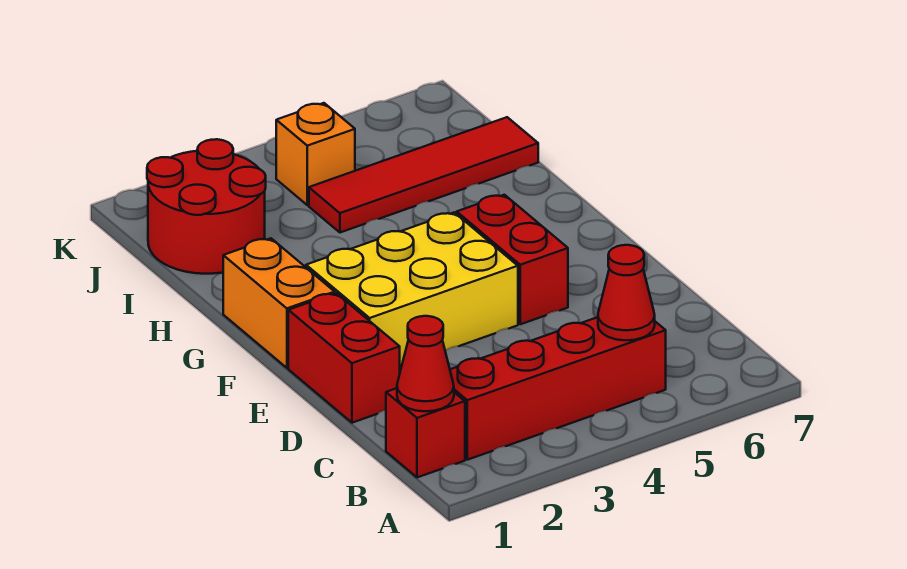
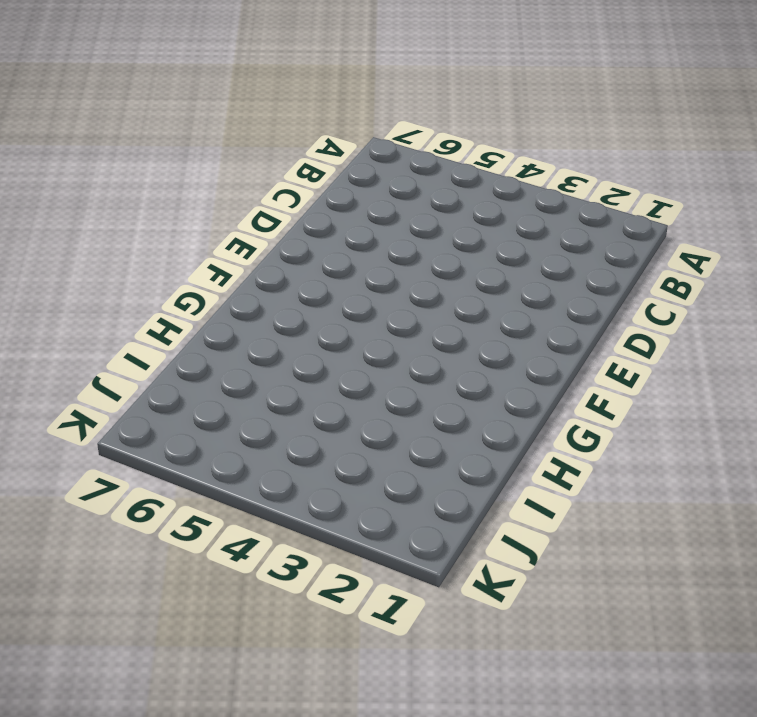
none -> red 1x1 brick [386,388,465,477]
none -> red 1x4 brick [450,317,666,460]

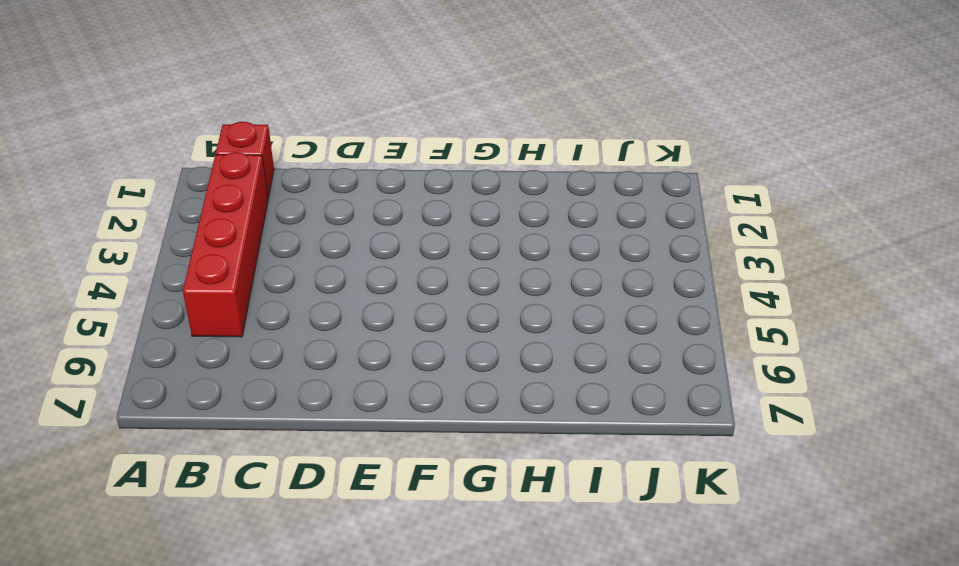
none -> red 1x2 brick [288,293,400,423]
none -> yellow 2x3 brick [306,212,518,366]

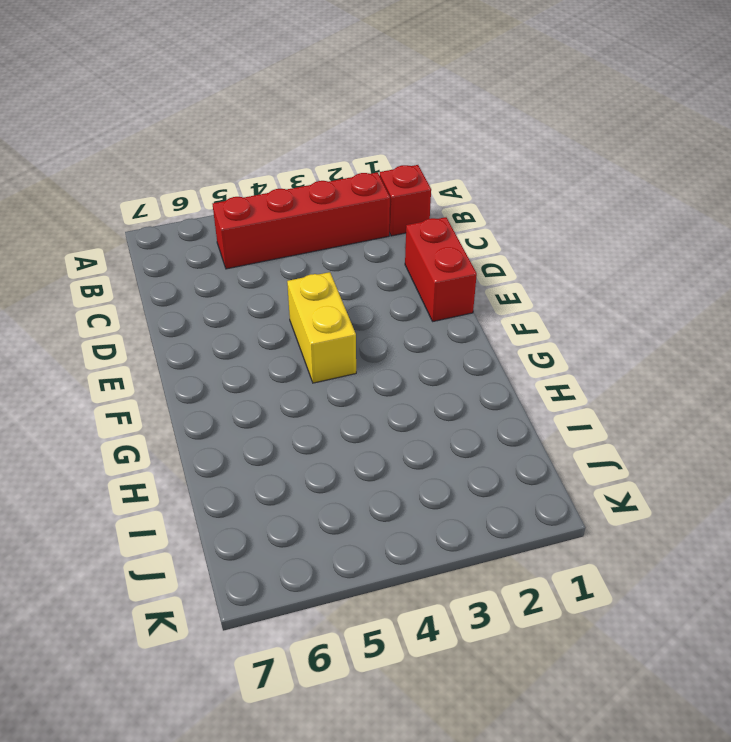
yellow 1x2 brick [287,272,356,383] -> yellow 2x3 brick [306,212,518,366]
none -> red 1x2 brick [457,195,568,324]
none -> orange 1x2 brick [223,238,335,368]

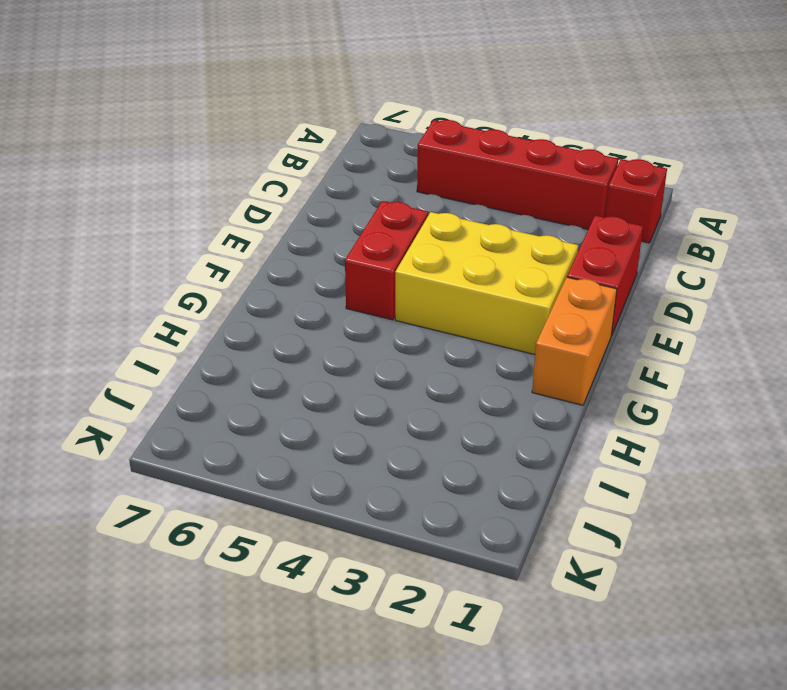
none -> red 2x2 round brick [147,139,266,274]
none -> red 1x4 tile [309,117,538,233]

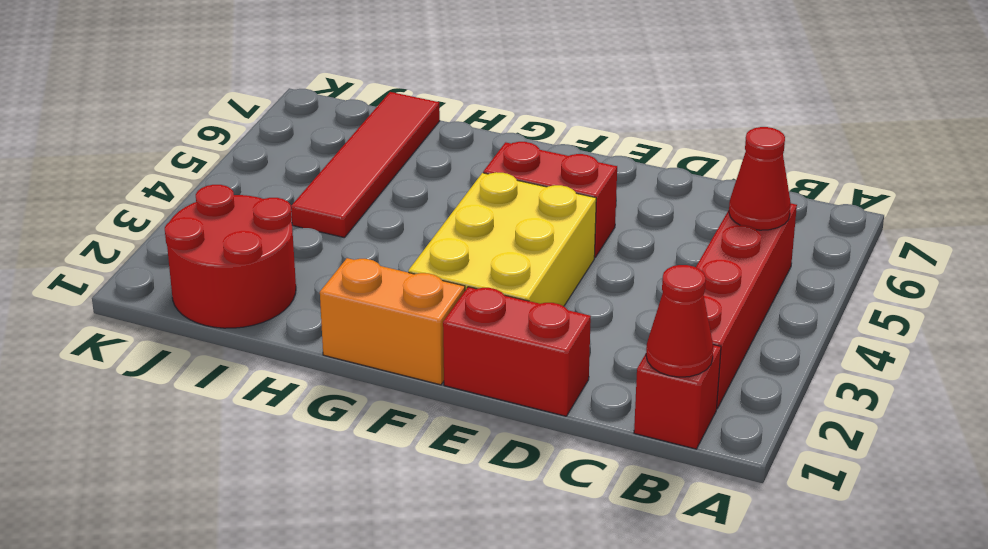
none -> orange 1x1 brick [276,103,355,205]

